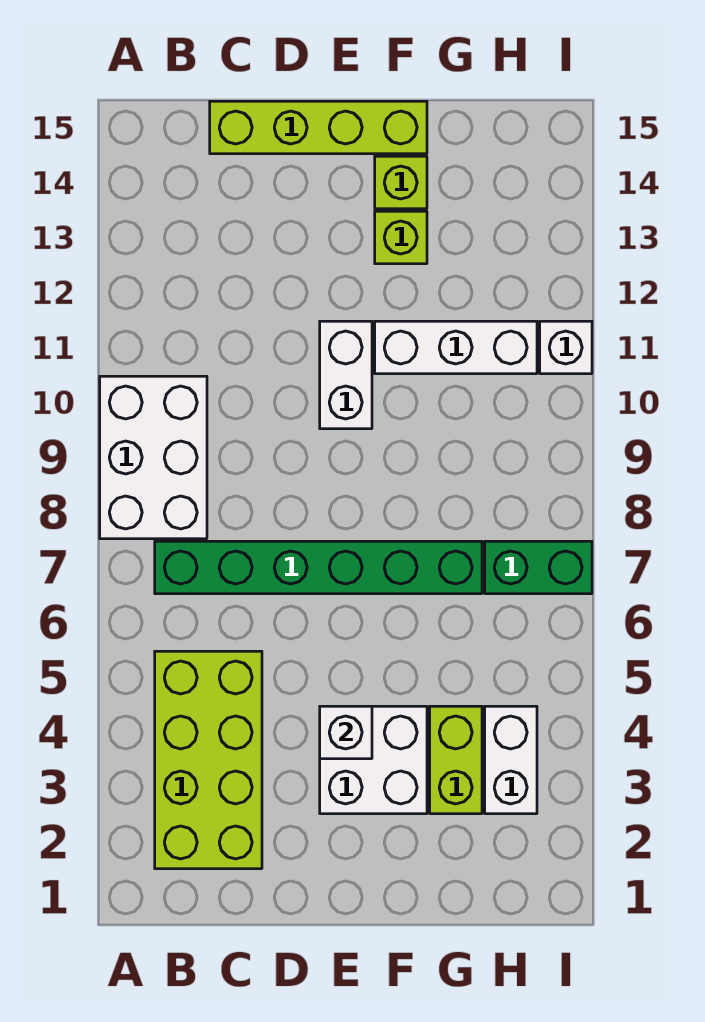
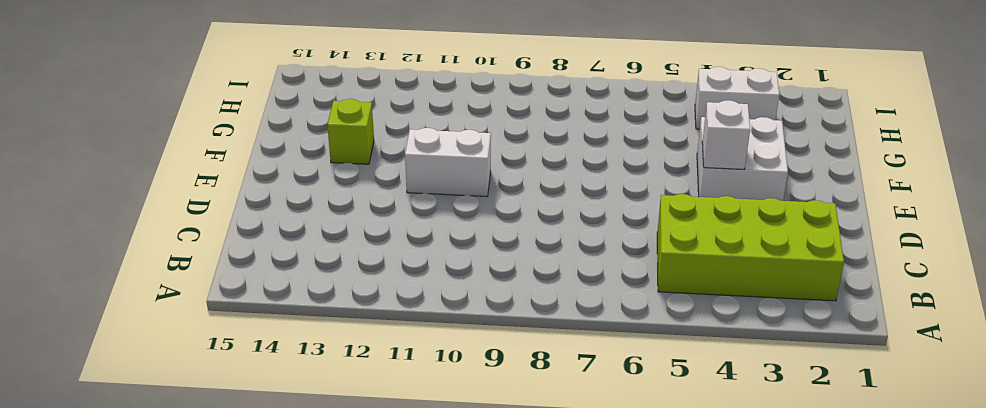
none -> white 2x3 brick [100,376,207,539]
none -> green 1x6 brick [155,541,482,594]
none -> lime 1x4 brick [210,101,427,154]

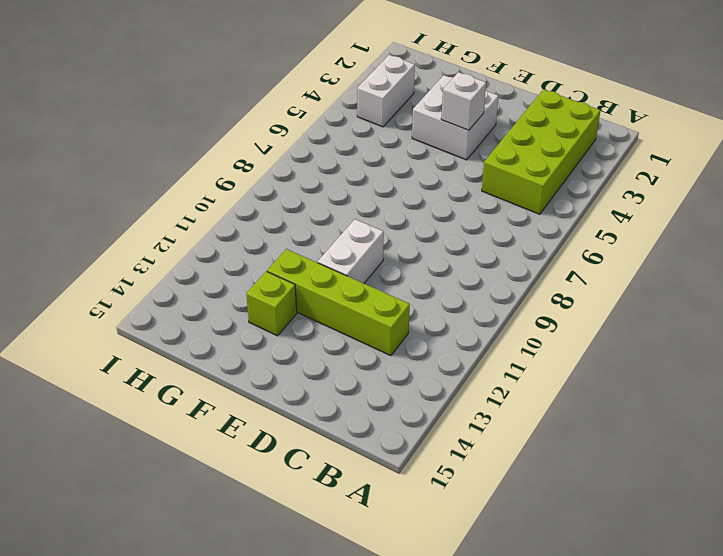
lime 1x4 brick [267,249,410,356] -> lime 1x4 brick moved to [210,101,427,154]
none -> white 2x3 brick [100,376,207,539]
none -> green 1x6 brick [155,541,482,594]
none -> white 1x3 brick [375,321,537,374]

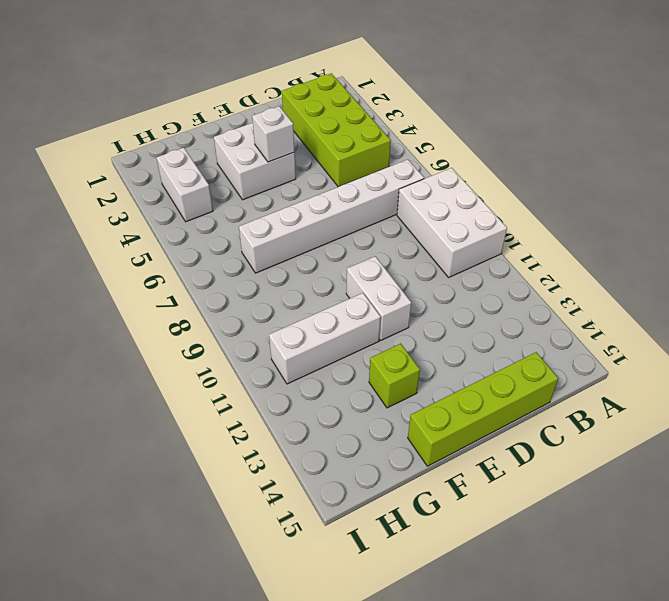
white 1x6 brick [239,159,424,273] -> green 1x6 brick [155,541,482,594]
none -> lime 1x1 brick [375,156,427,209]
none -> lime 1x2 brick [430,706,482,814]
none -> green 1x2 brick [485,541,592,594]

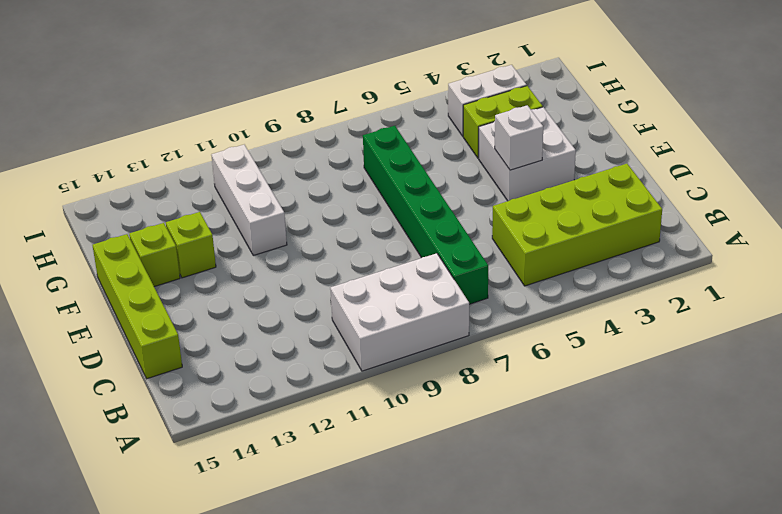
none -> white 1x2 brick [320,321,372,429]
none -> green 1x2 brick [485,541,592,594]
none -> white 1x1 brick [540,321,592,374]

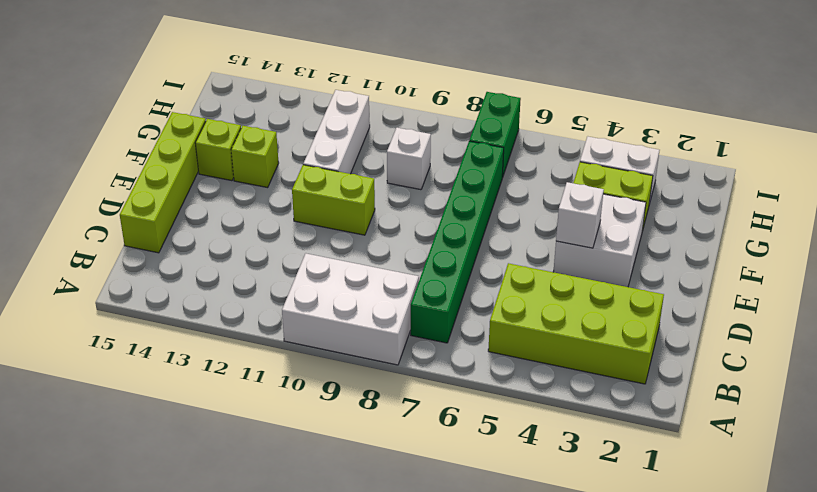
lime 1x2 brick [292,165,375,235] -> white 1x2 brick [320,321,372,429]
white 1x1 brick [387,128,431,190] -> white 1x1 brick moved to [540,321,592,374]

